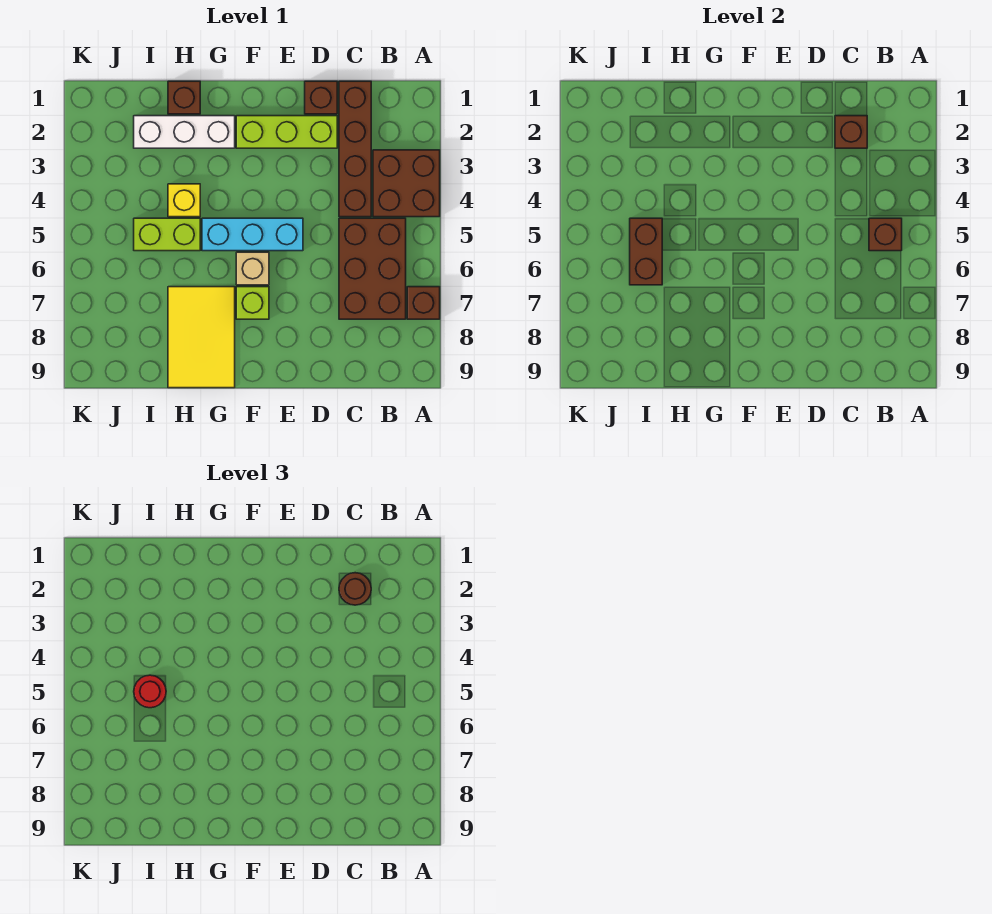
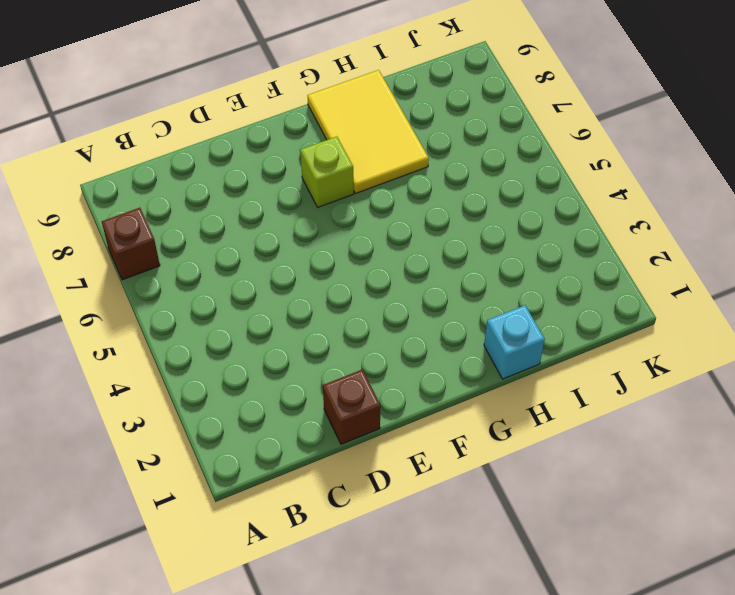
cyan 1x1 brick [484,305,545,379] -> brown 1x1 brick [168,81,200,114]
none -> brown 2x2 brick [373,150,440,217]
none -> brown 2x3 brick [339,218,406,319]
none -> brown 1x4 brick [339,81,371,217]

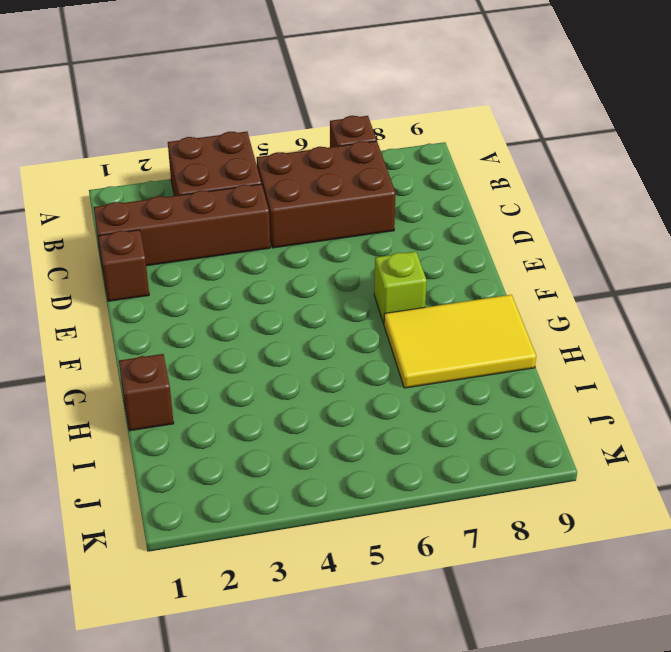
none -> lime 1x3 brick [236,116,337,148]
none -> cyan 1x3 brick [202,218,303,251]
none -> tan 1x1 brick [236,252,269,285]

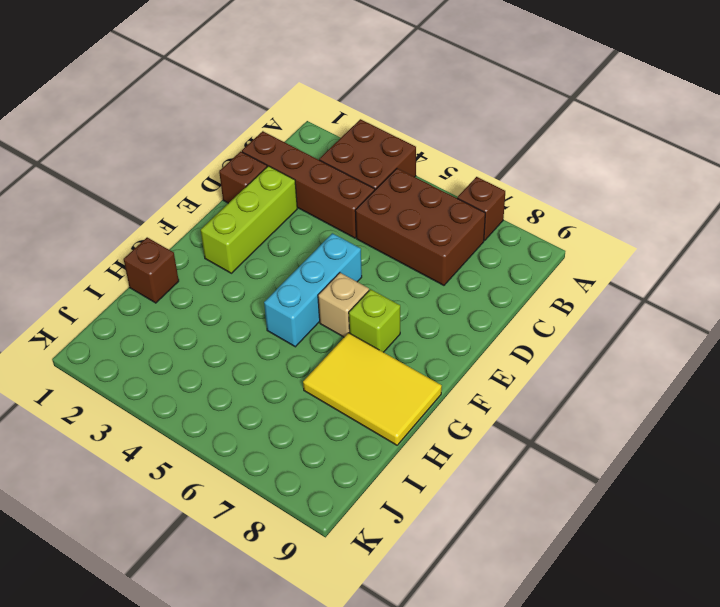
none -> white 1x3 brick [134,116,235,148]
none -> yellow 1x1 brick [168,184,200,217]
none -> lime 1x2 brick [134,218,200,251]

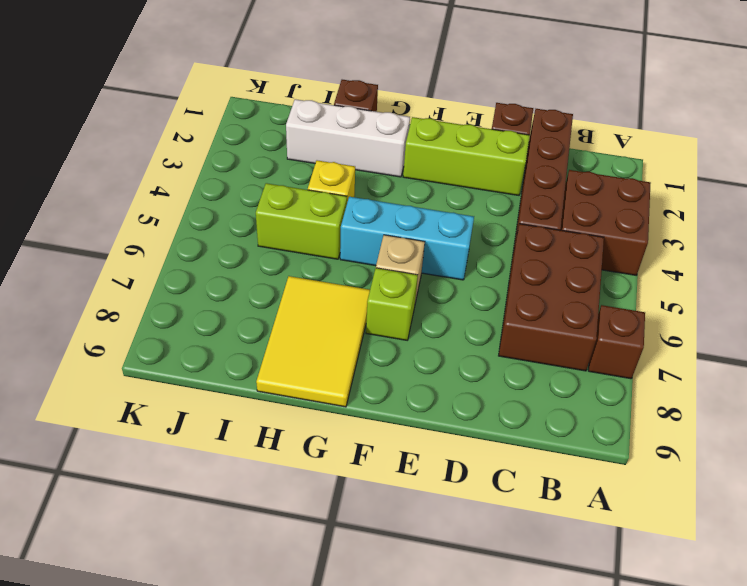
none -> brown 1x1 brick [869,218,902,251]
none -> brown 1x1 brick [835,116,867,148]
none -> brown 1x2 brick [630,218,662,285]

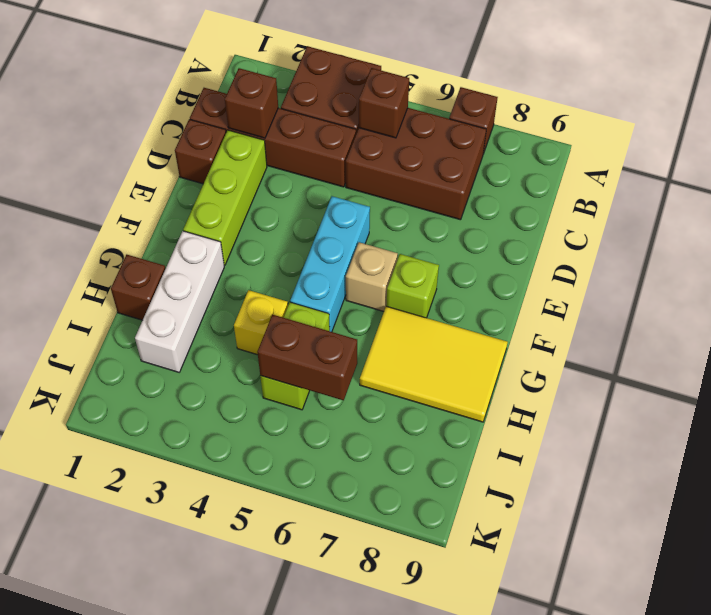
none -> brown 1x1 round brick [339,573,371,605]
none -> red 1x1 round brick [134,675,166,708]

